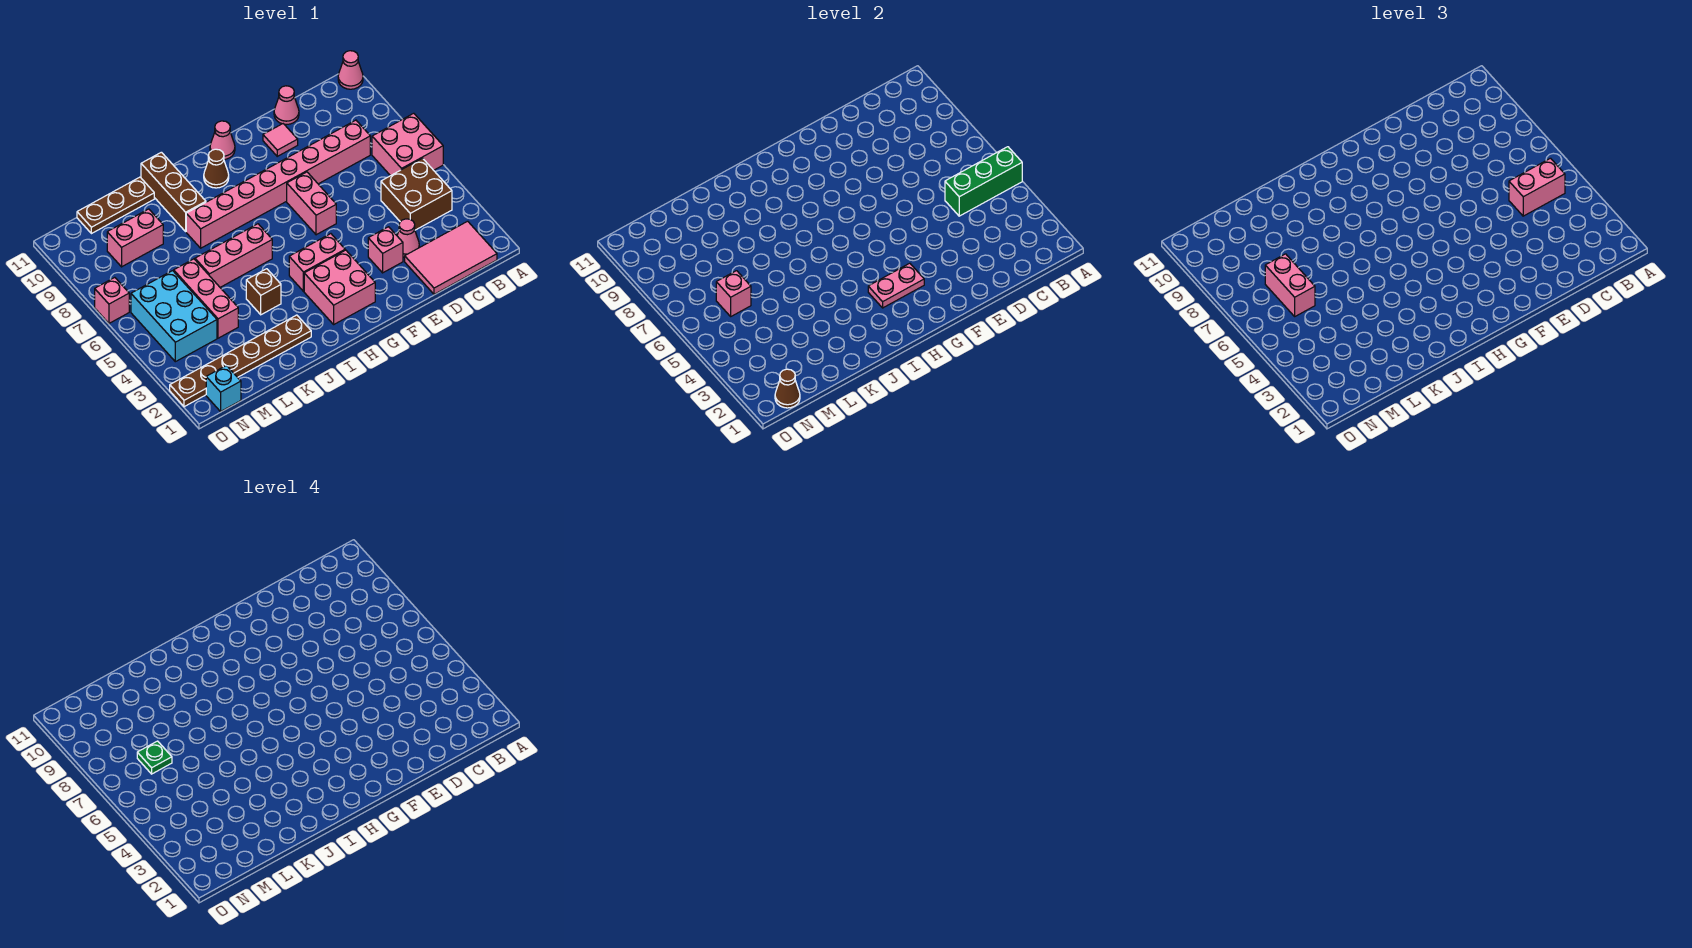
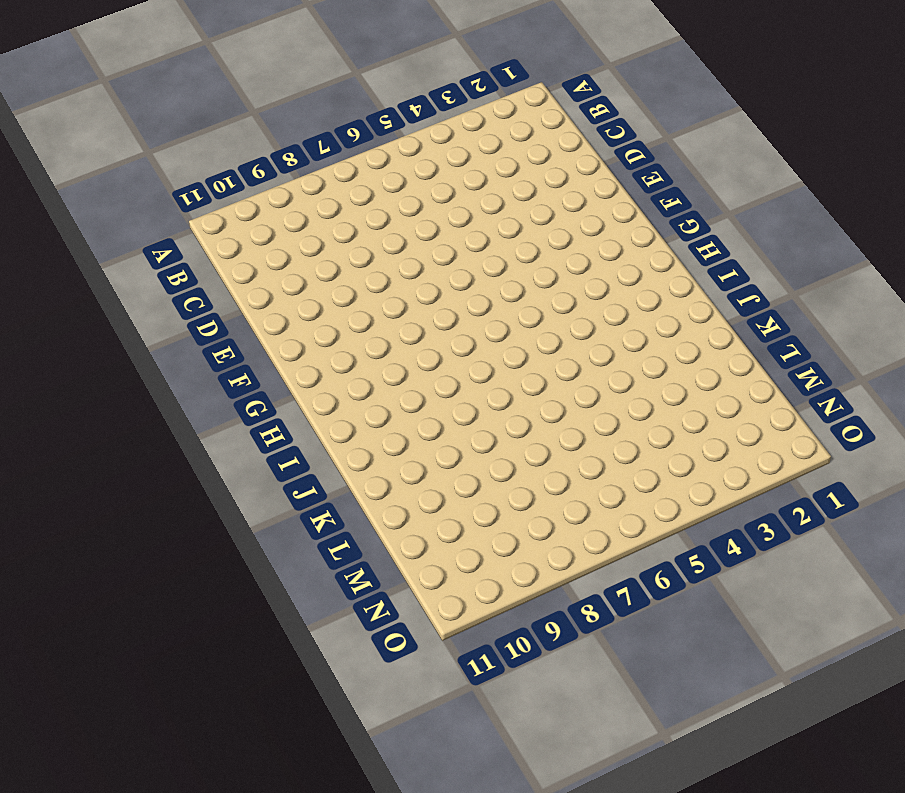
none -> pink 2x2 brick [372,113,443,176]
none -> pink 1x1 cone [338,51,363,89]
none -> pink 2x3 tile [405,221,497,294]
none -> brown 2x2 brick [381,158,452,230]

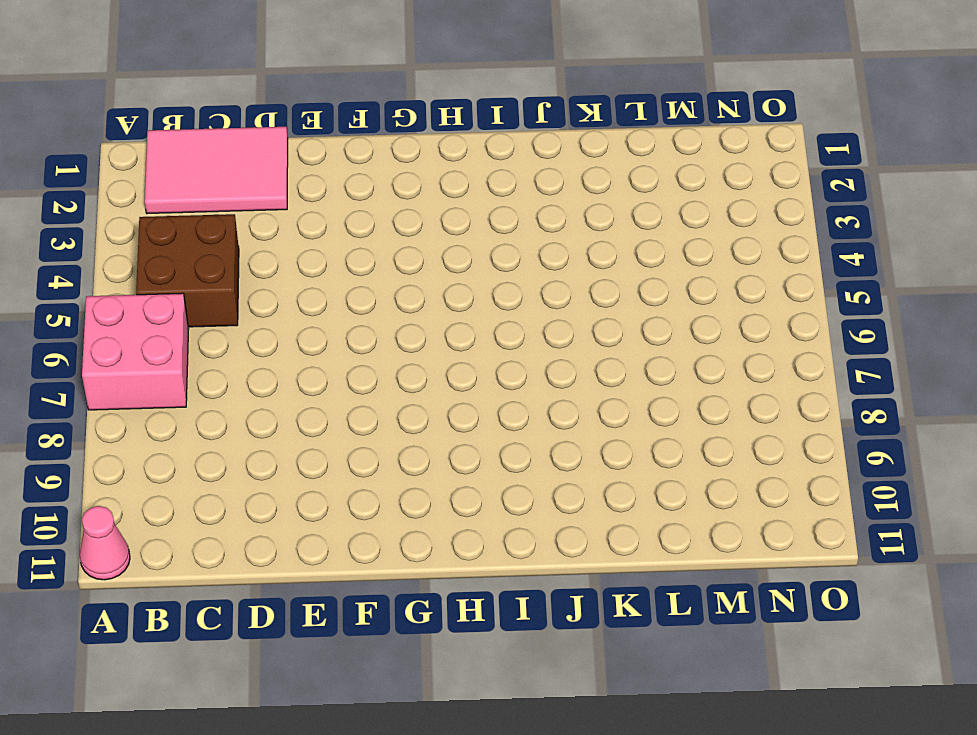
none -> pink 1x8 brick [186,120,370,248]
none -> pink 1x1 cone [397,219,419,257]
none -> pink 1x1 cone [274,86,299,124]
none -> pink 1x1 brick [368,227,403,273]

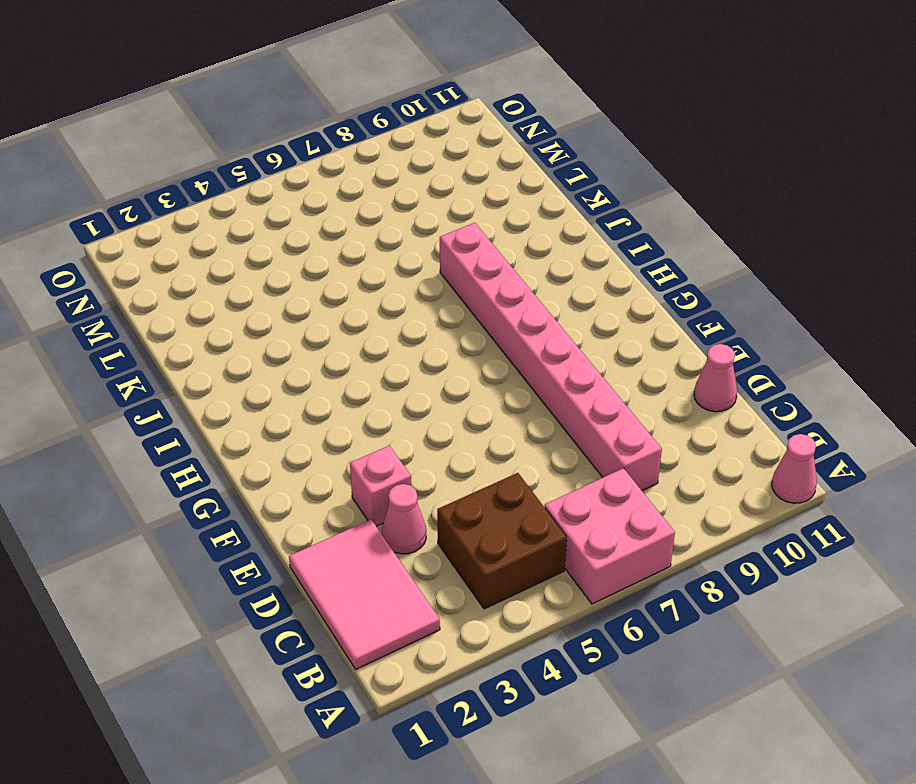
none -> pink 1x1 tile [263,124,298,156]
none -> pink 1x2 brick [287,172,336,235]
none -> pink 2x2 brick [304,250,375,324]
none -> pink 1x2 brick [289,234,345,291]

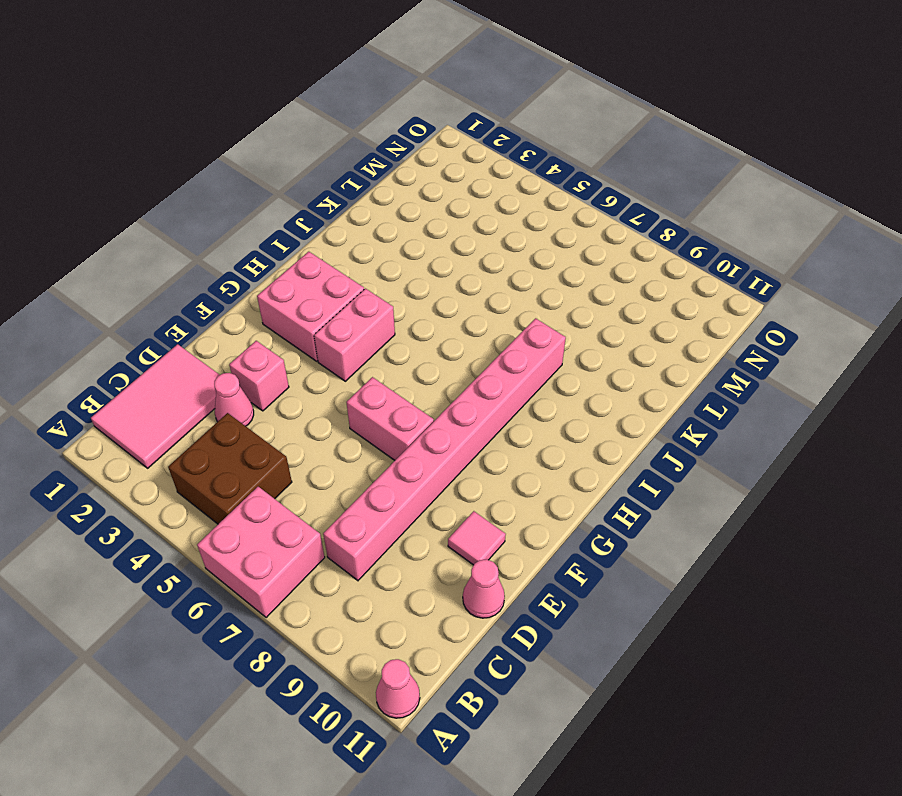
none -> pink 1x1 cone [210,121,235,159]
none -> brown 1x1 cone [204,149,229,188]
none -> pink 1x3 brick [195,224,272,287]
none -> brown 1x6 plate [170,315,311,407]

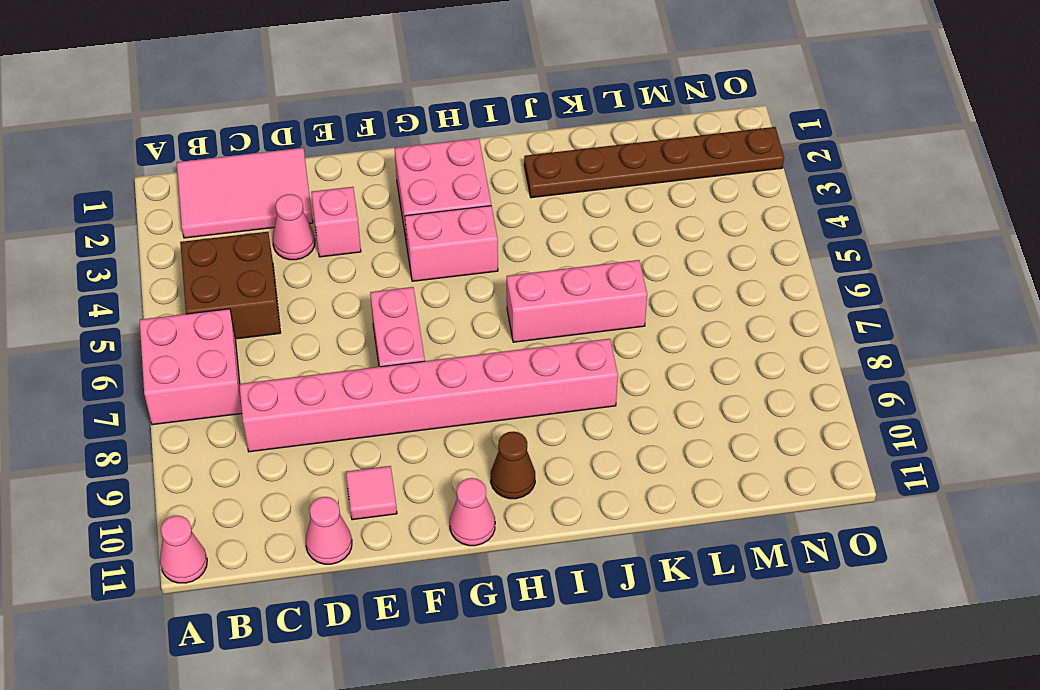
none -> brown 1x1 brick [246,269,281,315]
none -> brown 1x3 brick [141,152,206,231]
none -> brown 1x3 plate [77,177,154,234]
none -> pink 1x3 brick [174,259,238,338]

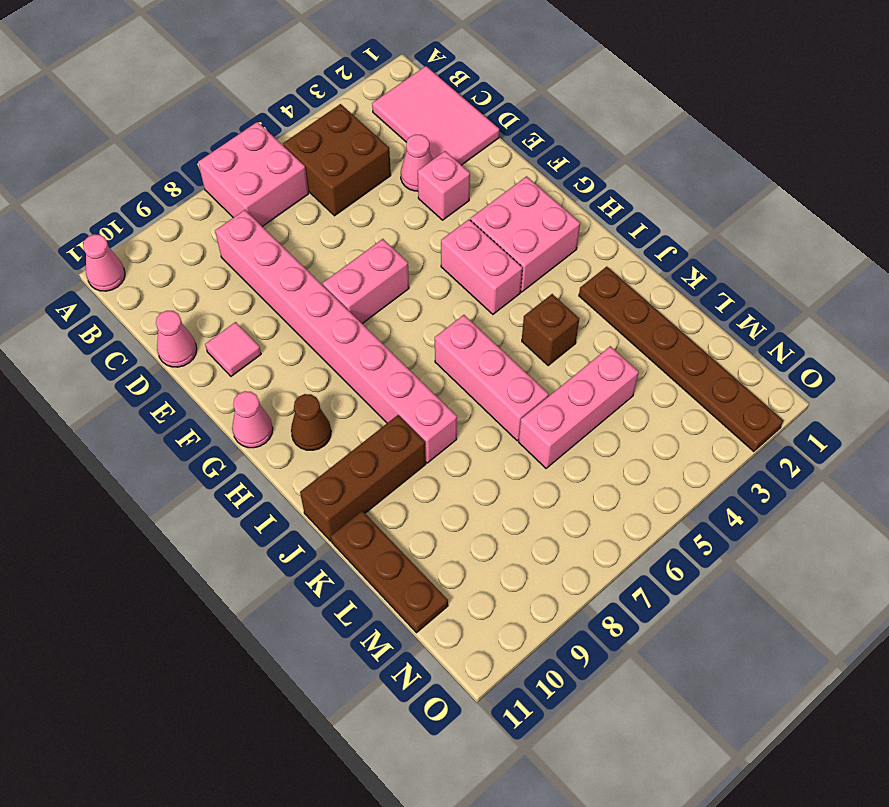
none -> pink 1x2 brick [107,209,163,267]
none -> cyan 2x3 brick [131,271,217,362]
none -> cyan 1x1 brick [206,365,241,411]
none -> pink 1x1 brick [95,277,129,323]

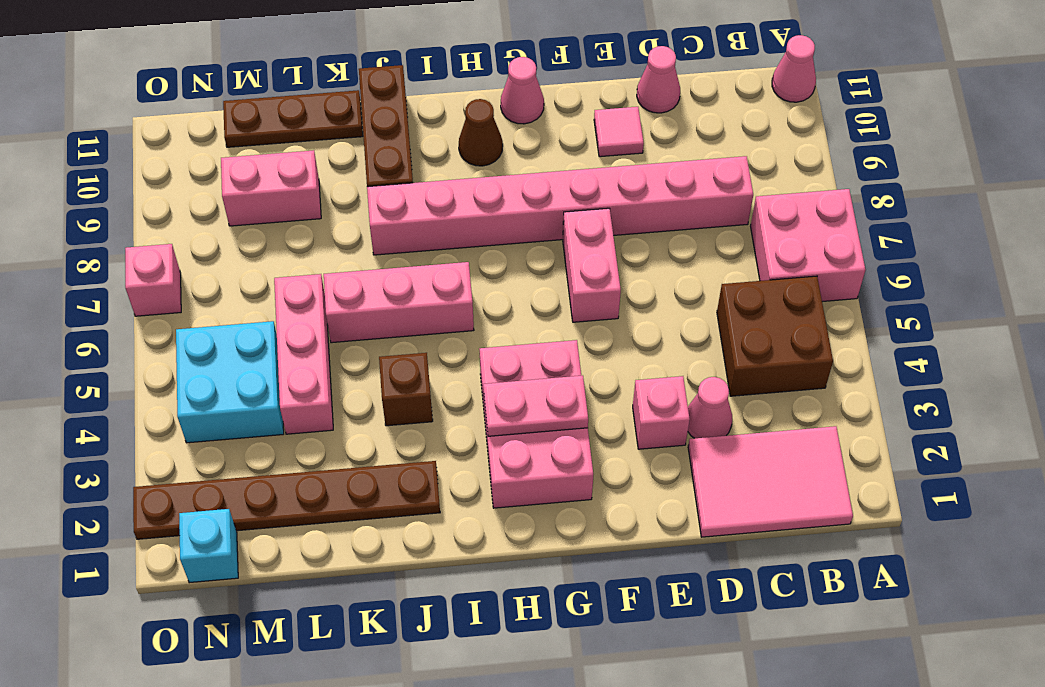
cyan 2x2 brick [176,321,284,443] -> cyan 2x3 brick [131,271,217,362]
none -> green 1x3 brick [945,147,1022,216]
none -> pink 1x1 brick [716,271,751,316]
none -> brown 1x1 cone [775,369,800,408]
none -> pink 1x2 brick [1509,158,1565,216]

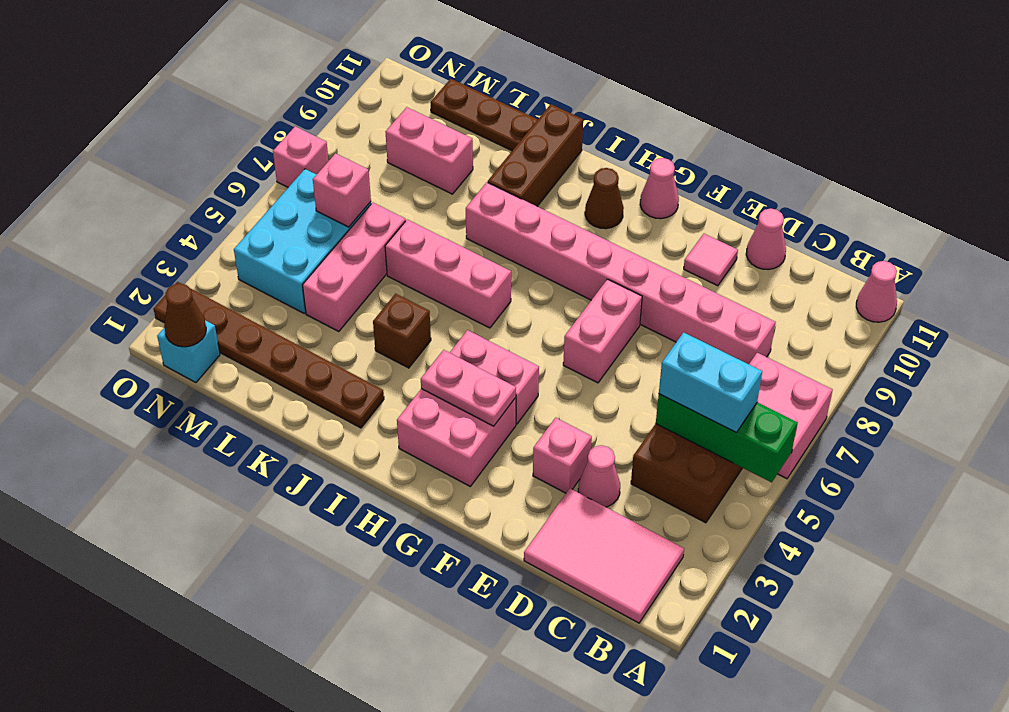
cyan 1x2 brick [659,332,762,433] -> pink 1x2 brick [1509,158,1565,216]
none -> pink 1x2 brick [1265,254,1315,316]
none -> green 1x1 plate [137,741,172,774]

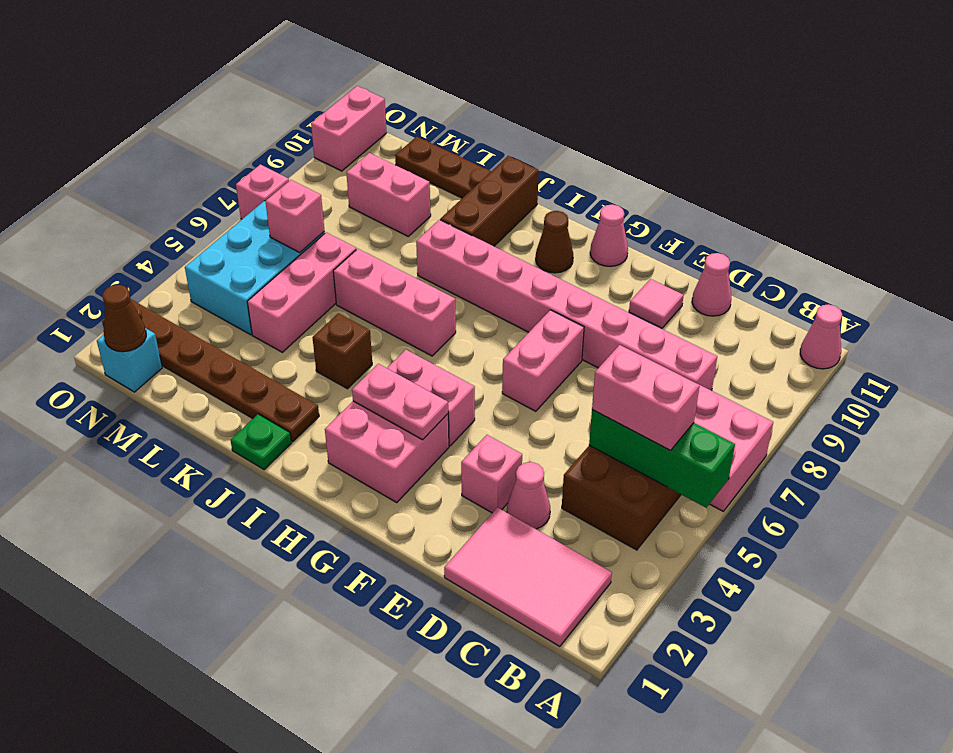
green 1x1 plate [231,414,291,470] -> green 1x1 plate moved to [137,741,172,774]
pink 1x2 brick [311,86,387,171] -> pink 1x2 brick moved to [1265,254,1315,316]

